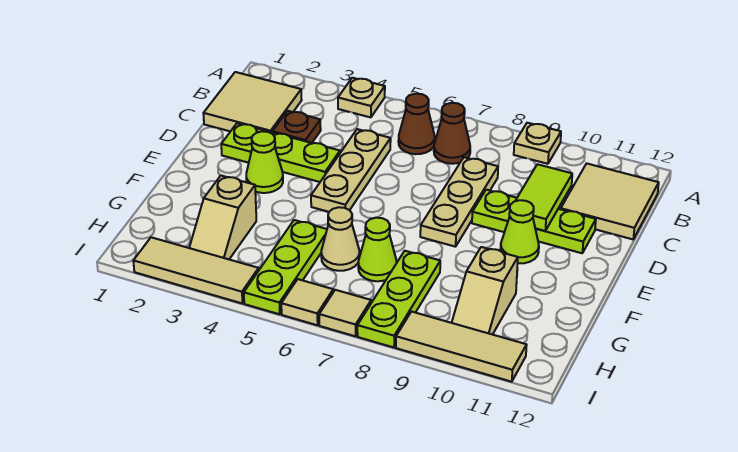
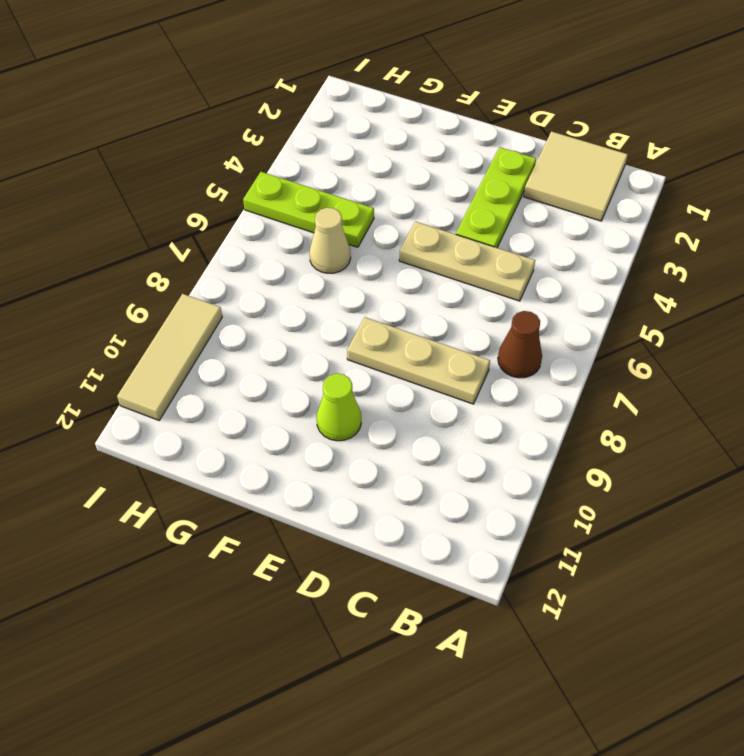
none -> tan 1x1 plate [338,78,385,117]
none -> tan 1x1 plate [514,123,561,164]
none -> brown 1x1 cone [398,94,435,154]

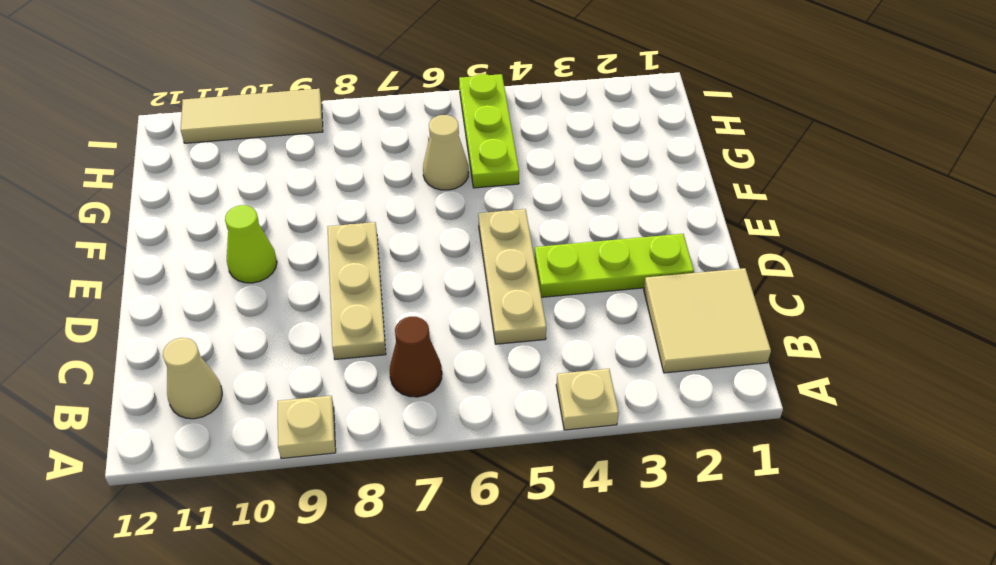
tan 1x1 cone [163,338,222,419] -> tan 2x2 tile [561,163,659,239]
none -> brown 1x1 cone [398,94,435,154]
none -> brown 1x1 plate [272,111,321,143]
none -> lime 1x3 plate [472,190,596,253]

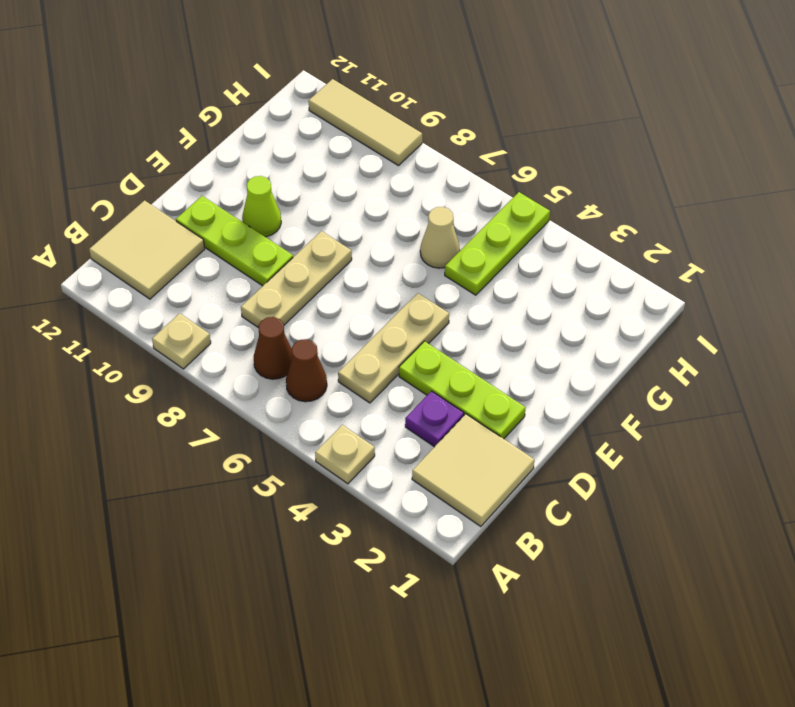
purple 1x1 plate [405,391,464,447] -> brown 1x1 plate [272,111,321,143]
none -> lime 1x1 cone [246,131,283,193]
none -> tan 1x2 slope [189,176,256,259]
none -> lime 1x1 cone [358,218,397,281]

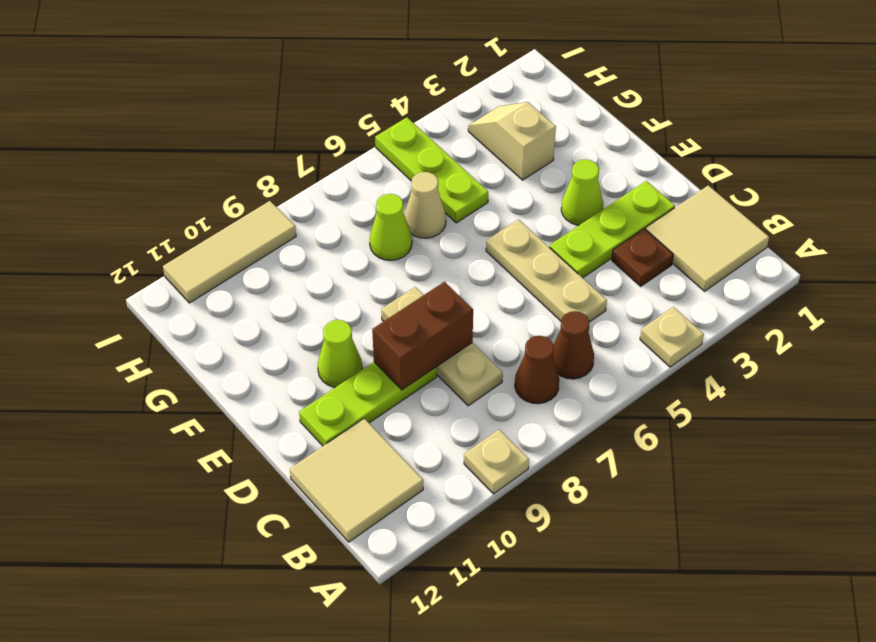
brown 1x2 brick [372,282,473,390] -> none
none -> lime 1x3 plate [357,251,440,347]
none -> tan 1x2 slope [452,247,518,335]
none -> tan 1x3 tile [133,237,259,303]

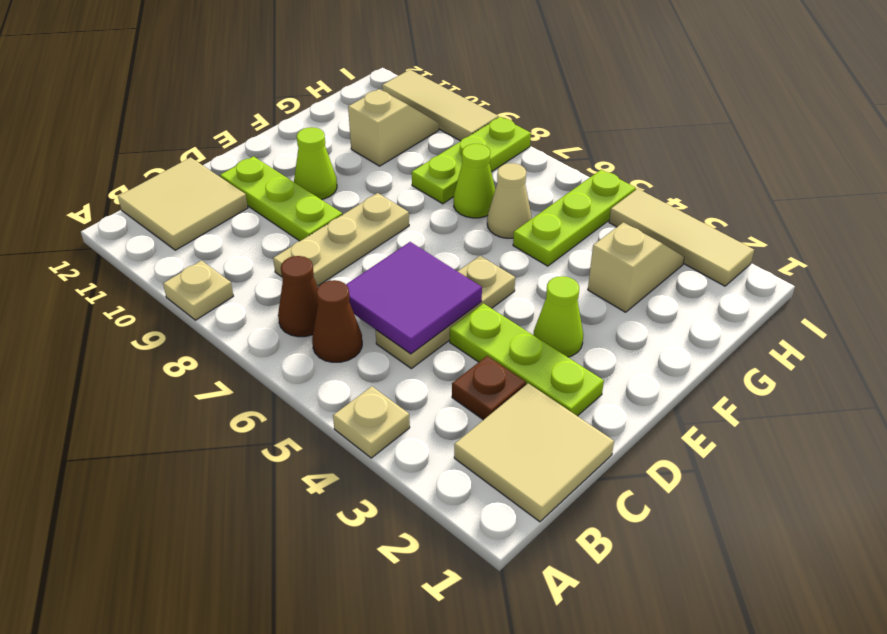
purple 2x2 tile [346,242,482,354] -> none
none -> tan 1x1 tile [281,279,333,325]
none -> tan 1x1 tile [319,290,371,336]
none -> lime 1x2 tile [516,164,572,231]

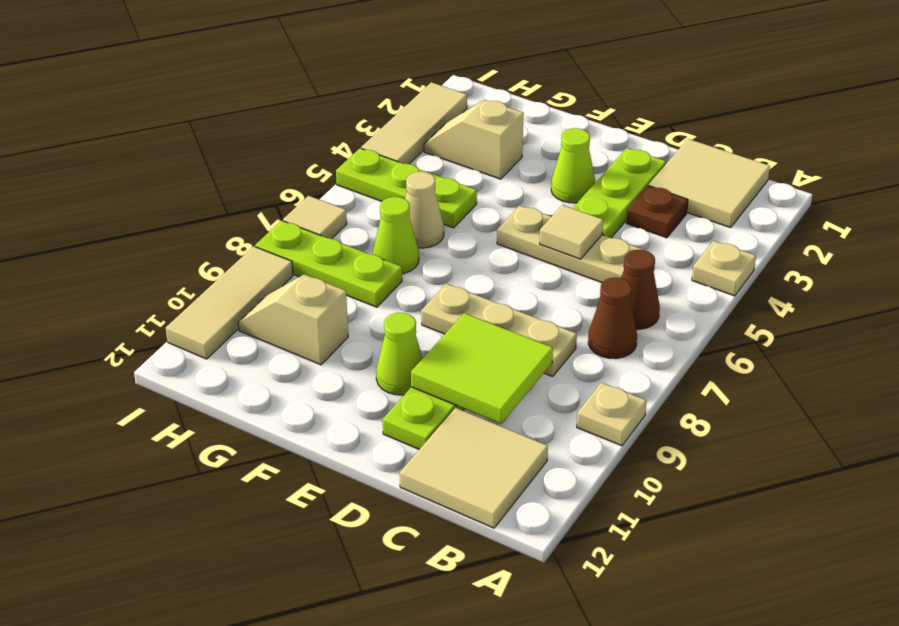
lime 2x2 tile [411,313,553,424] -> lime 1x2 tile [516,164,572,231]
tan 1x1 tile [540,205,603,259] -> tan 1x1 tile moved to [281,279,333,325]

